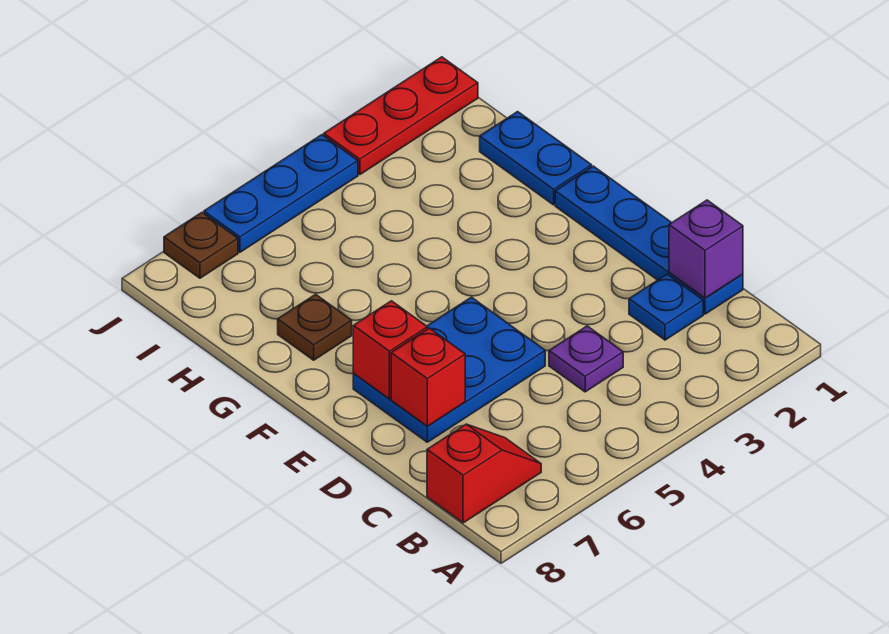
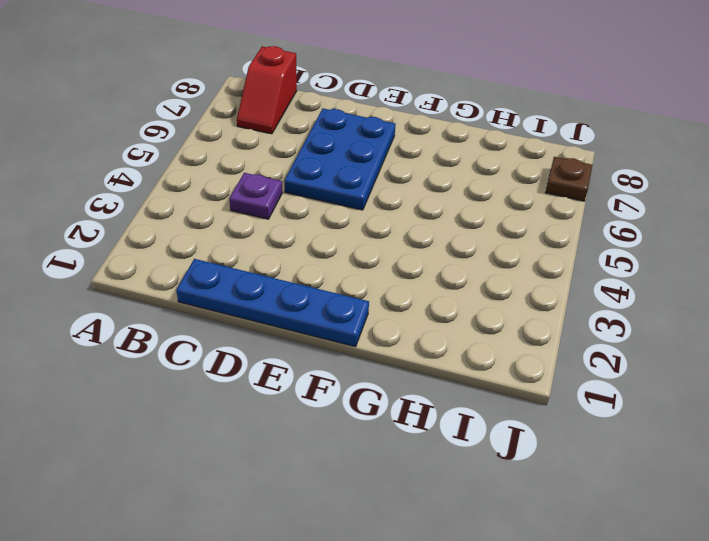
none -> blue 1x1 plate [629,274,703,340]
none -> blue 1x2 plate [480,112,592,205]
none -> brown 1x1 plate [278,294,352,360]

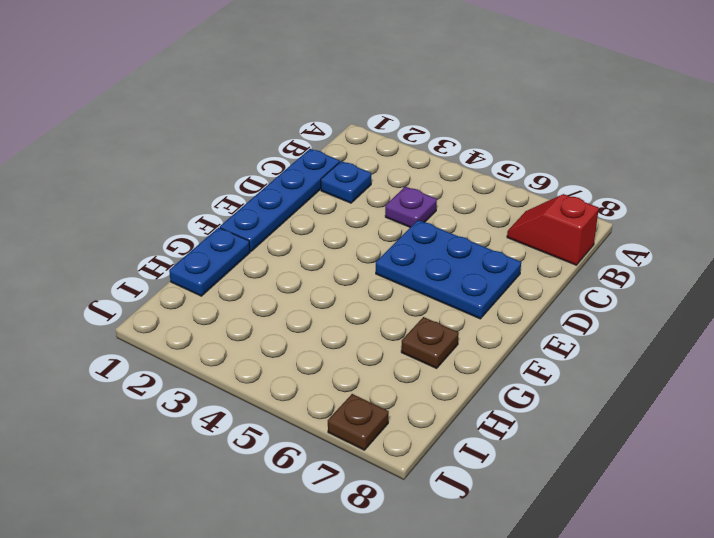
none -> red 1x3 plate [324,57,478,175]
none -> blue 1x3 plate [204,135,358,252]
none -> purple 1x1 brick [669,200,743,298]

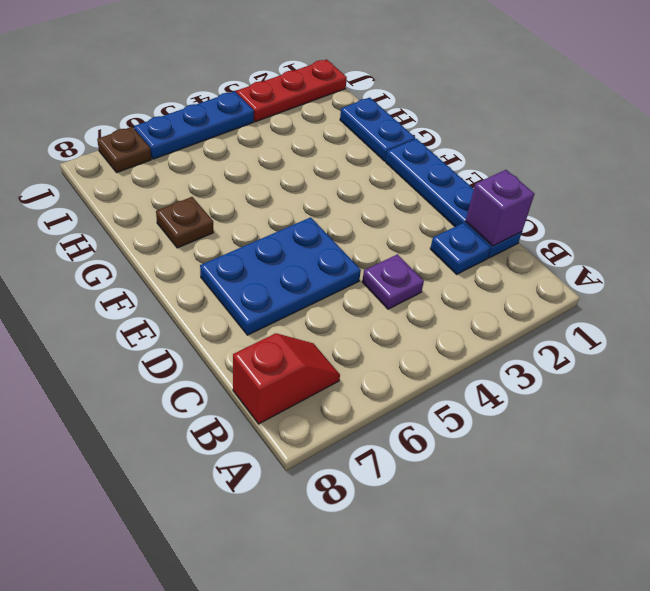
none -> red 1x1 brick [391,328,465,426]
none -> red 1x1 brick [353,301,428,399]

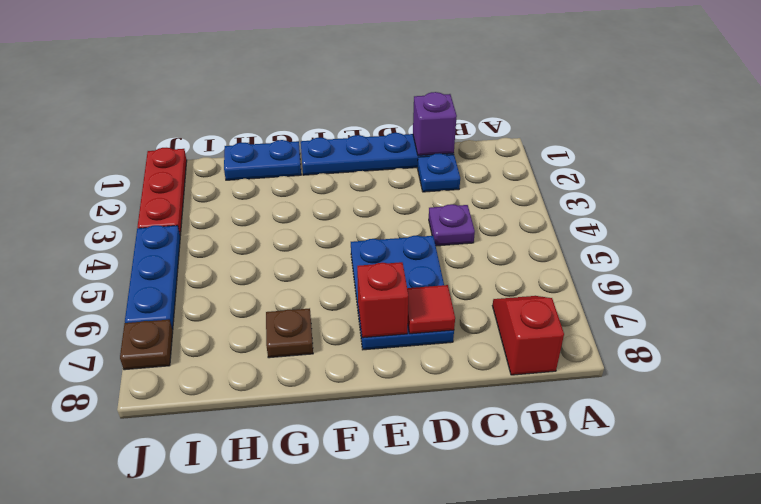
red 1x1 tile [407,285,455,334] -> red 1x1 brick [391,328,465,426]

